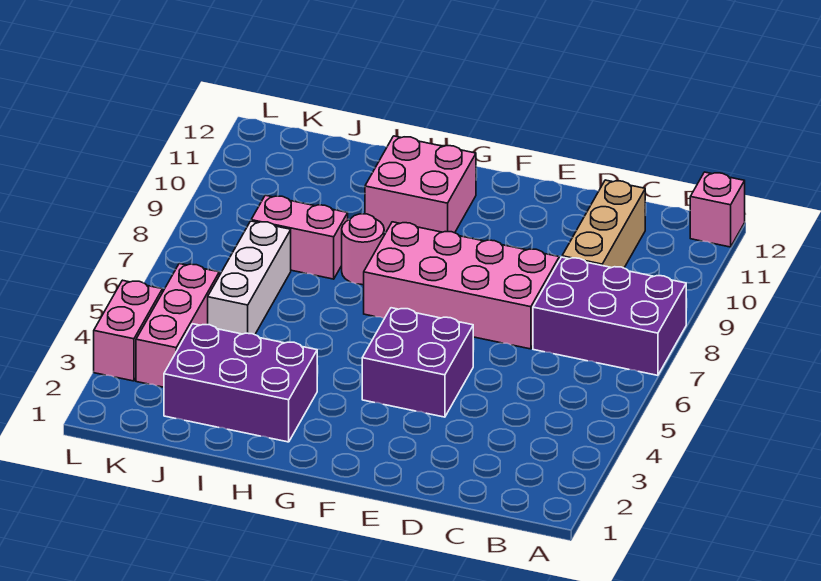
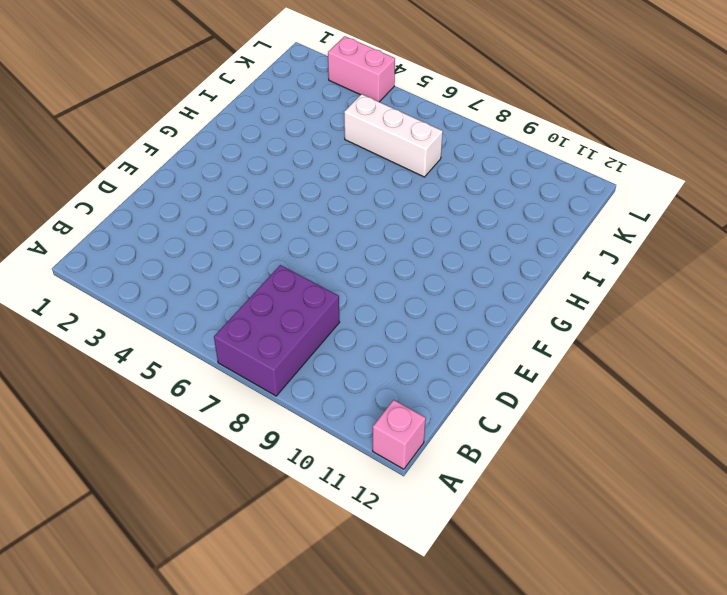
none -> tan 1x3 brick [562,180,645,268]
none -> pink 2x4 brick [364,222,559,349]
none -> purple 2x2 brick [362,308,473,417]

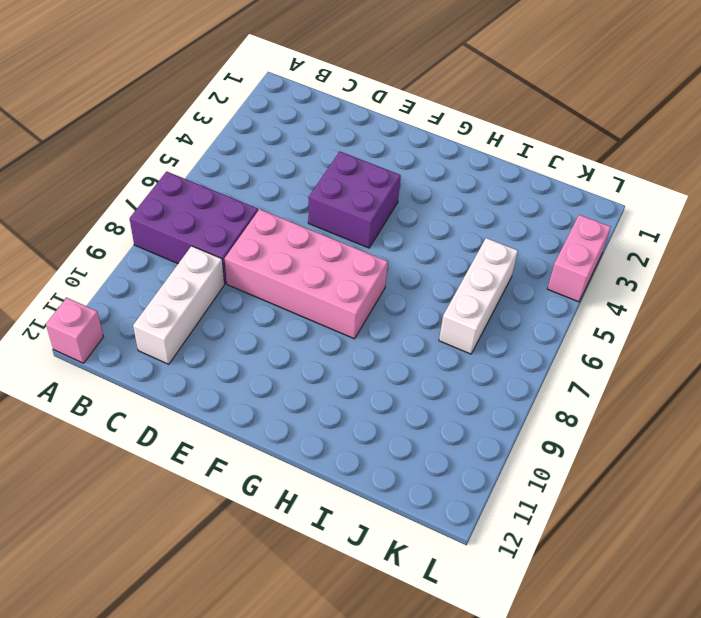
white 1x3 brick [133,246,224,364] -> tan 1x3 brick [562,180,645,268]
none -> pink 2x2 brick [365,136,476,233]
none -> purple 2x3 brick [164,324,317,442]
none -> pink 1x1 round brick [342,214,384,285]

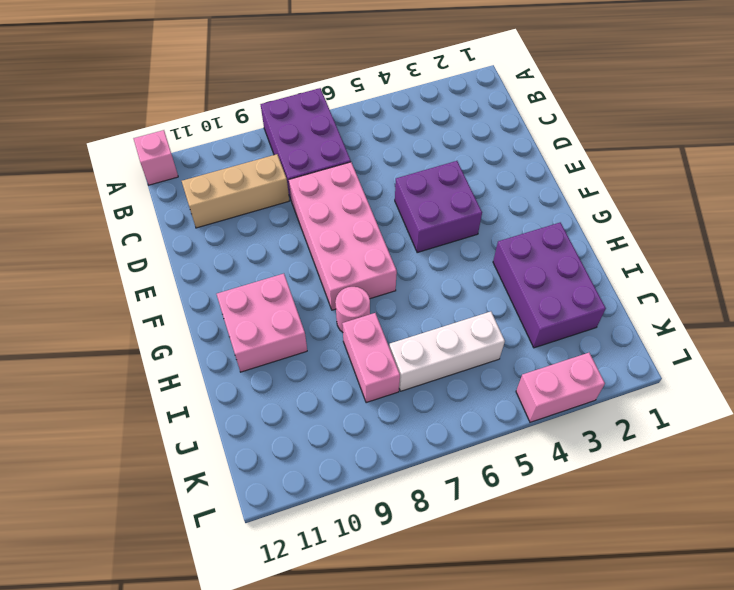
none -> pink 1x3 brick [136,264,219,387]

